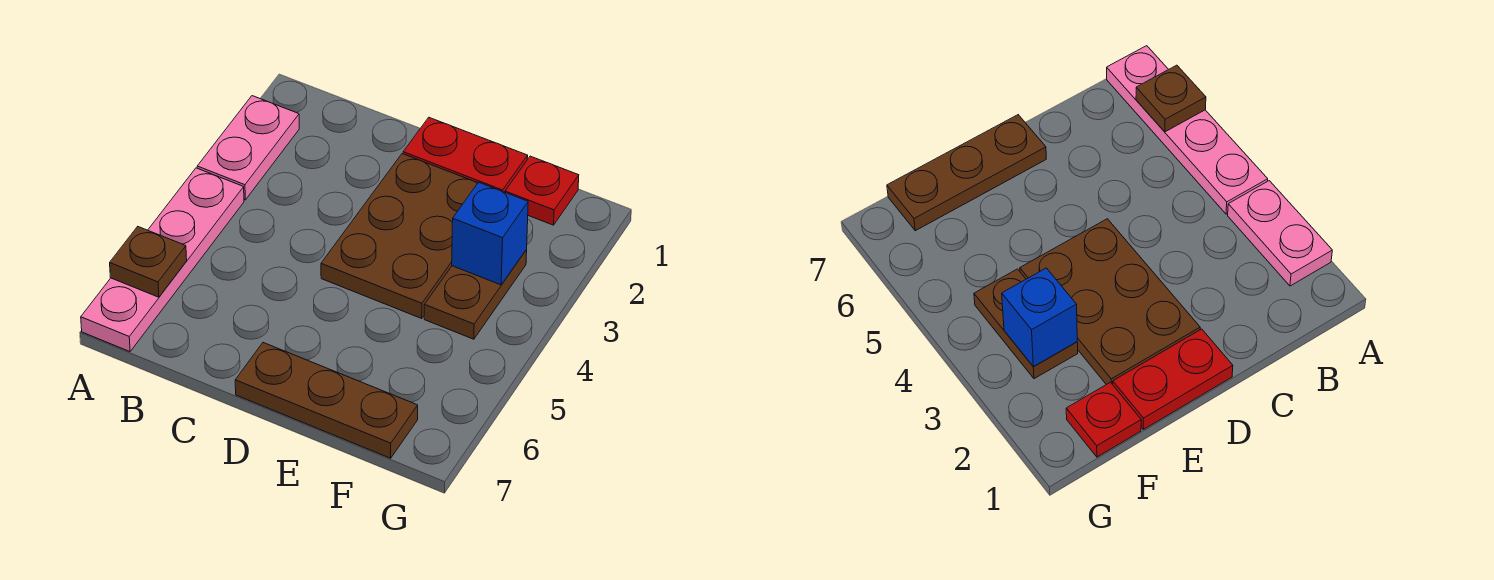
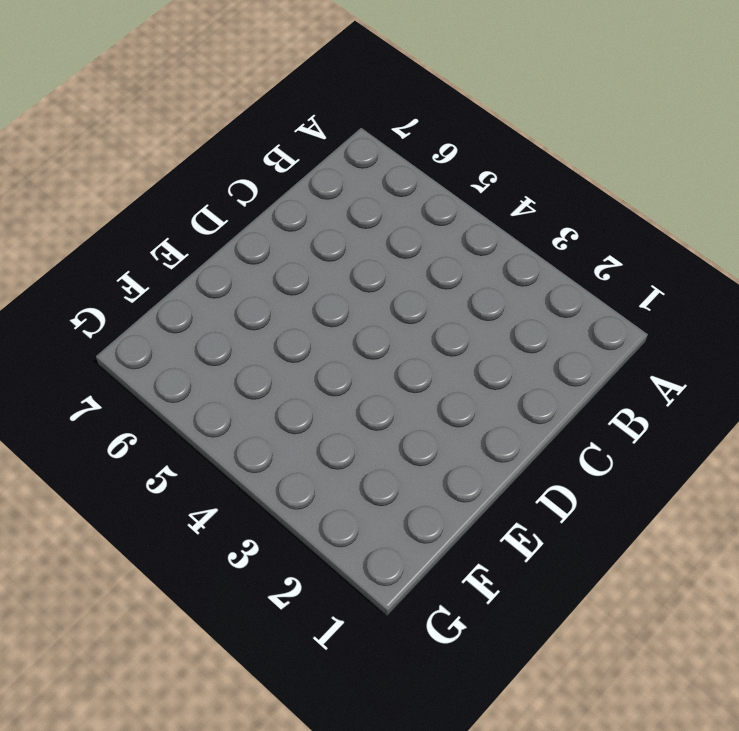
none -> pink 1x2 plate [197,96,299,200]
none -> pink 1x4 plate [81,168,244,352]

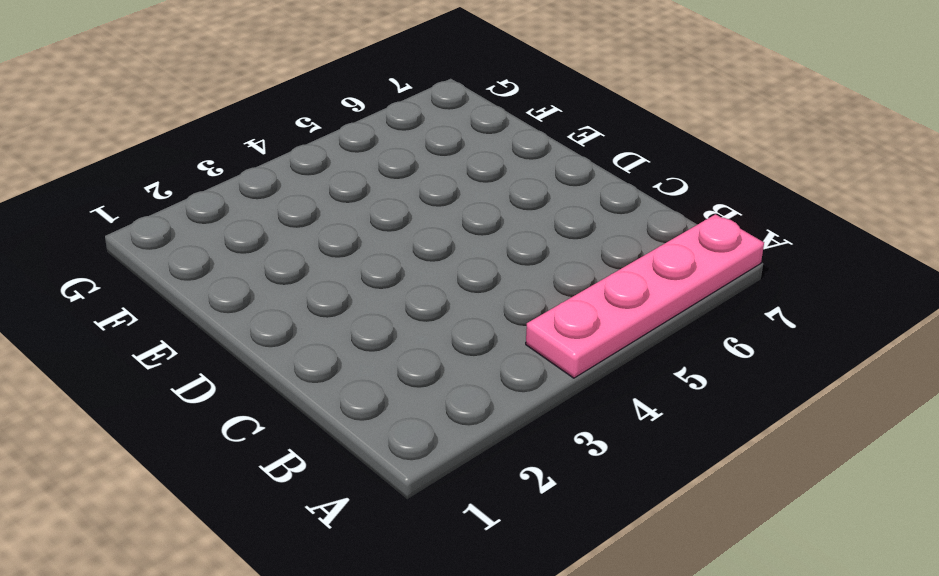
none -> pink 1x2 plate [197,96,299,200]
none -> red 1x2 plate [403,118,528,192]

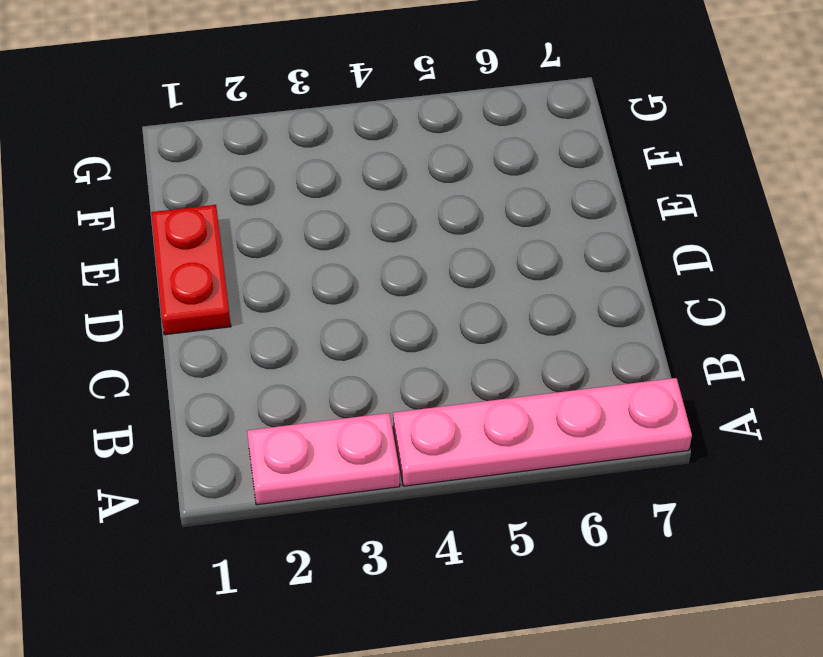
none -> brown 2x3 plate [321,154,477,318]
none -> brown 1x3 plate [235,343,418,458]

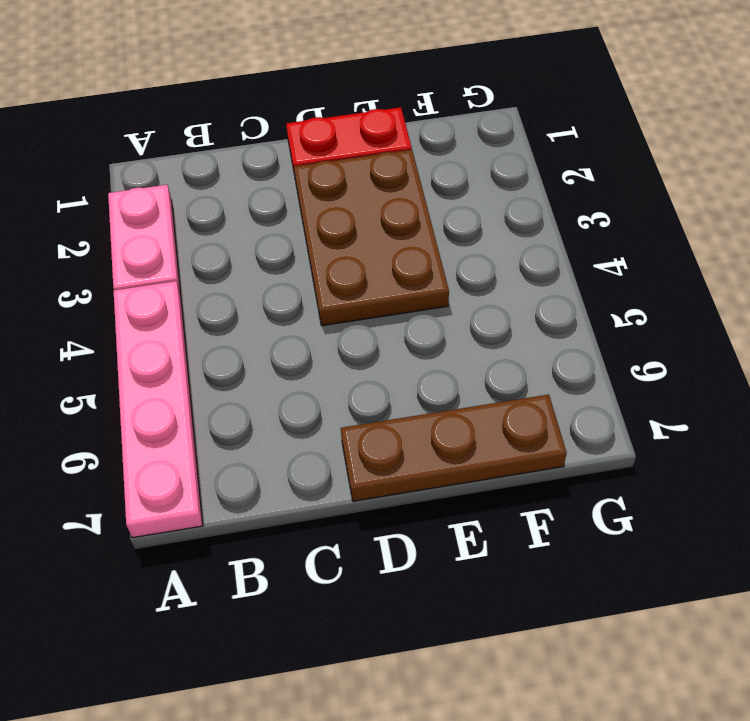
none -> red 1x1 plate [505,156,579,225]
none -> brown 1x2 plate [424,250,527,339]

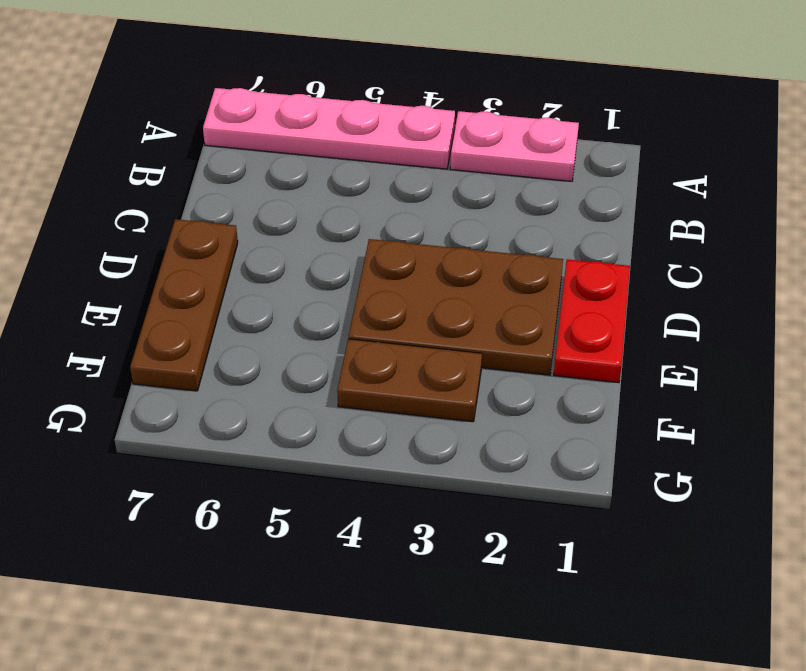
none -> red 1x1 plate [505,156,579,225]
none -> brown 1x1 plate [110,227,187,297]

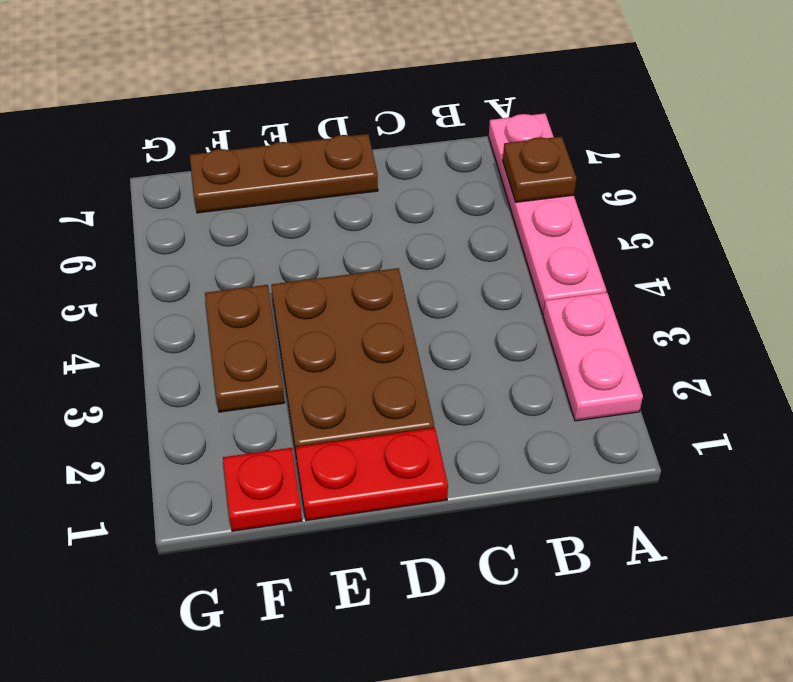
none -> blue 1x1 brick [452,182,528,285]

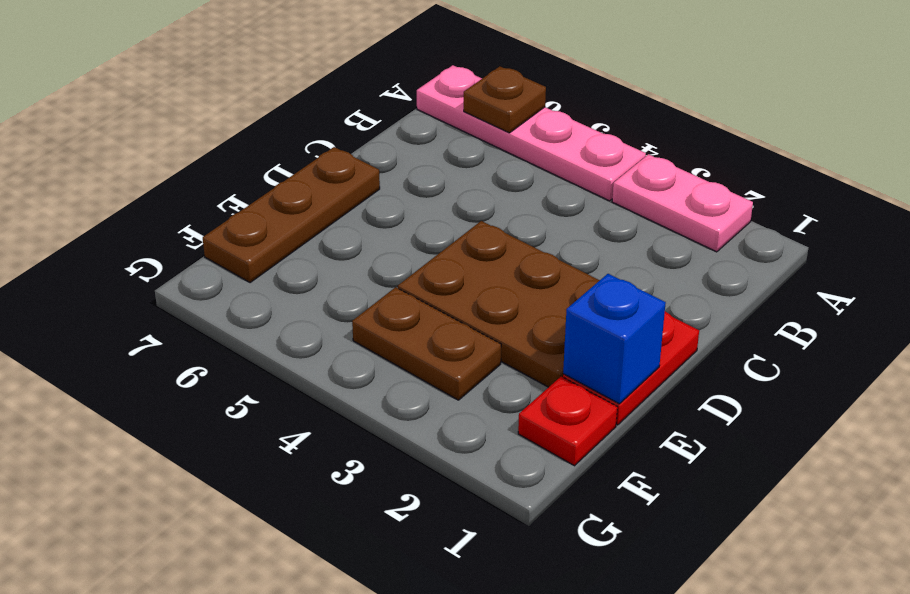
blue 1x1 brick [563,274,666,404] -> blue 1x1 brick moved to [452,182,528,285]

